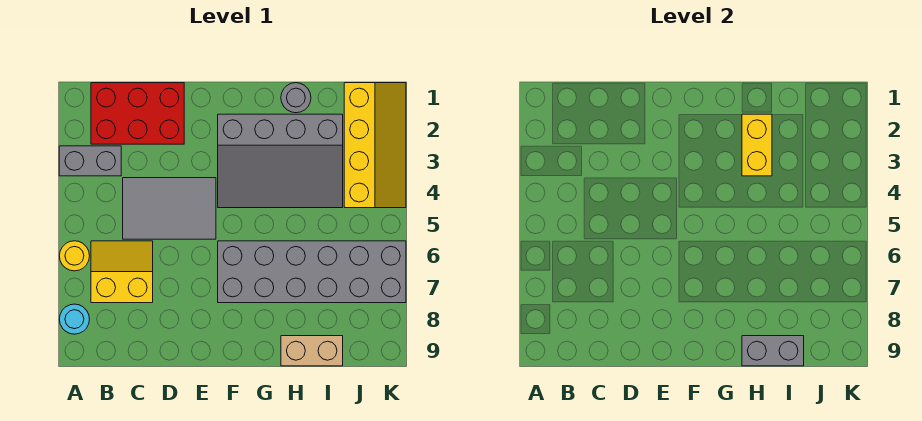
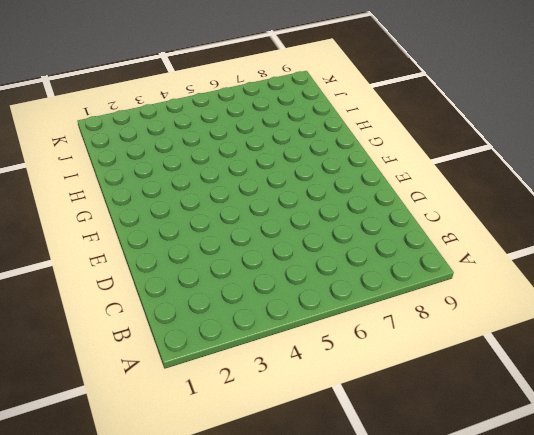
none -> grey 1x2 brick [59,146,121,176]
none -> yellow 1x1 round brick [59,241,89,271]
none -> cyan 1x1 round brick [59,304,89,334]

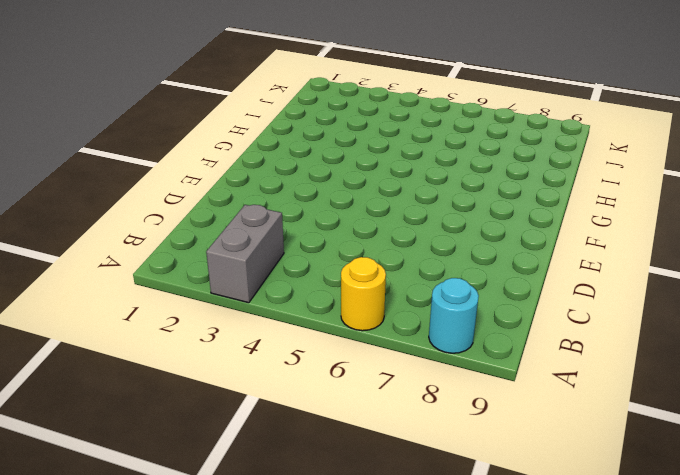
none -> red 2x3 brick [91,83,184,144]
none -> yellow 2x2 slope [91,241,153,303]
none -> grey 2x3 tile [123,178,216,239]

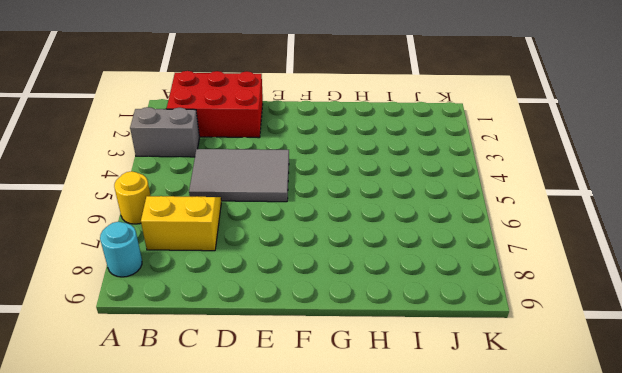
none -> grey 3x4 slope [218,114,343,208]
none -> grey 2x6 brick [218,241,406,303]
none -> grey 1x1 round brick [281,83,311,113]

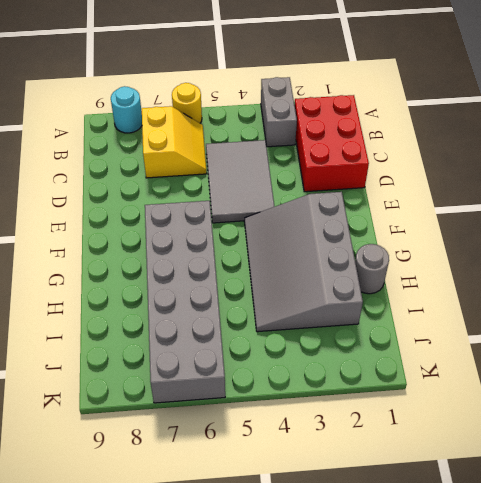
none -> tan 1x2 brick [281,336,343,366]
none -> yellow 2x4 slope [344,83,406,208]
none -> yellow 1x2 brick [742,114,772,176]

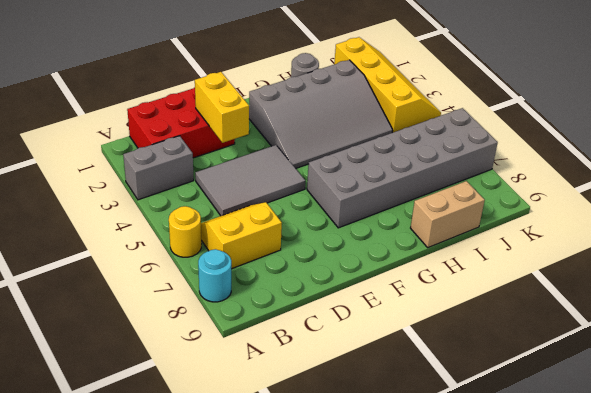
yellow 1x2 brick [195,72,249,143] -> yellow 1x2 brick moved to [742,114,772,176]
none -> grey 1x2 brick [742,336,804,366]

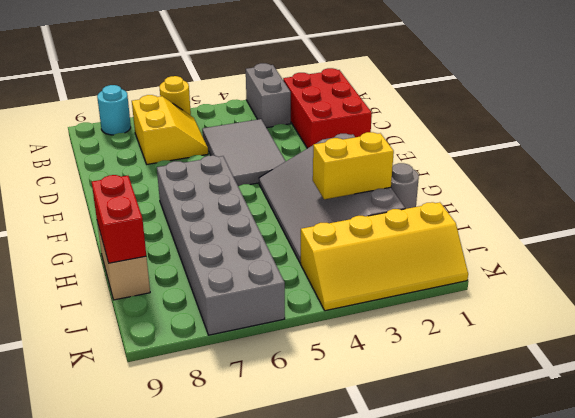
red 1x2 brick [92,175,146,263] -> grey 1x2 brick [742,336,804,366]

